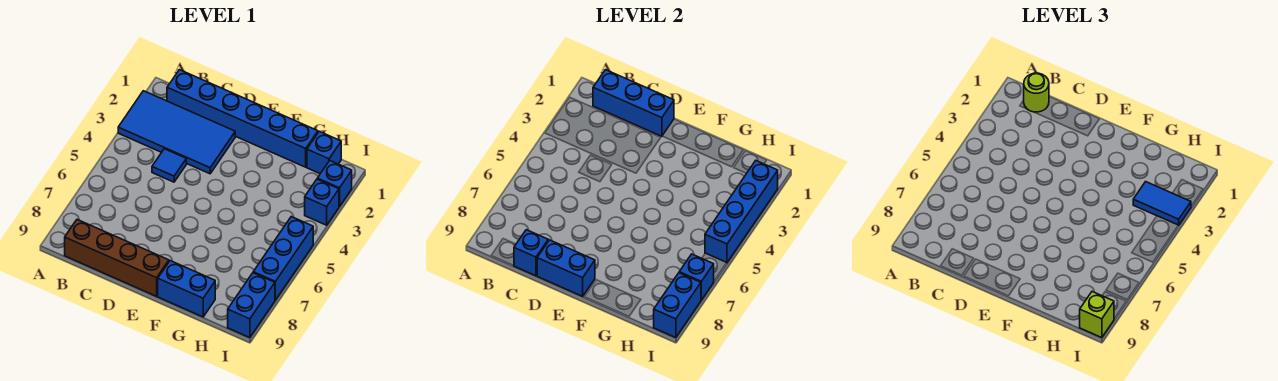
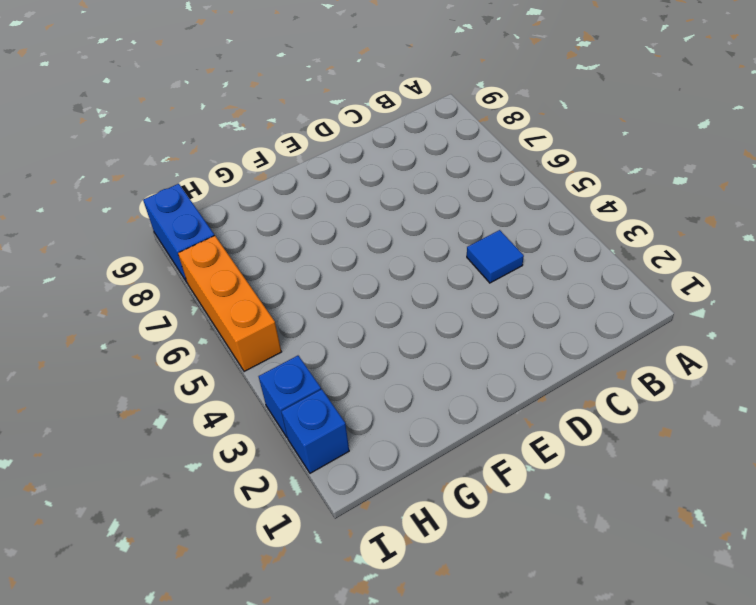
orange 1x3 brick [178,236,281,372] -> blue 1x3 brick [253,217,313,300]
none -> blue 2x4 tile [118,91,235,174]
none -> blue 1x6 brick [167,70,318,167]
none -> brown 1x4 brick [65,220,169,296]

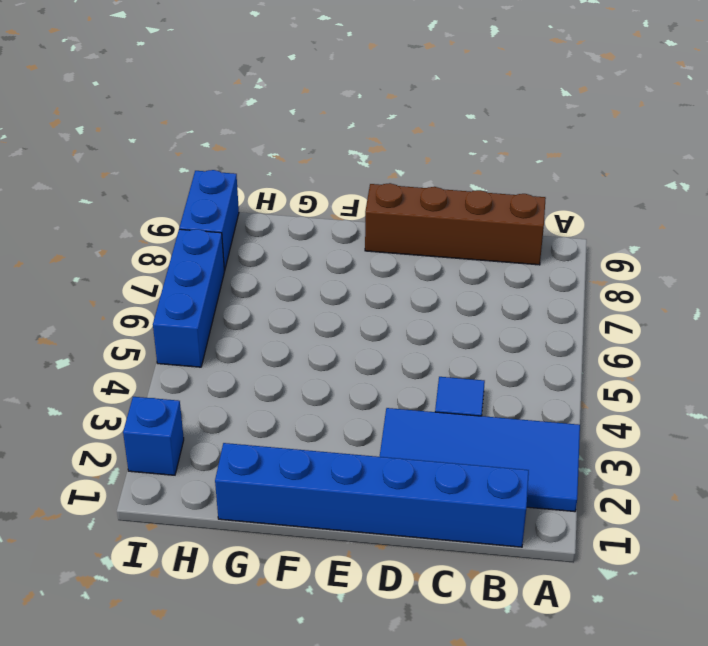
none -> blue 1x2 brick [158,261,215,317]
none -> blue 1x1 brick [307,131,341,174]
none -> blue 1x1 brick [305,179,339,225]

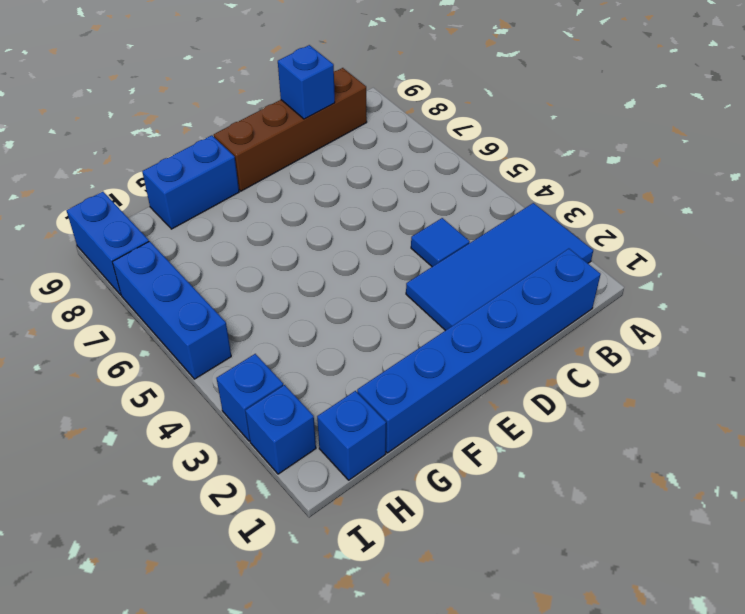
none -> blue 1x3 brick [593,70,674,136]
none -> blue 1x2 brick [537,240,595,296]
none -> blue 1x4 brick [705,161,778,262]

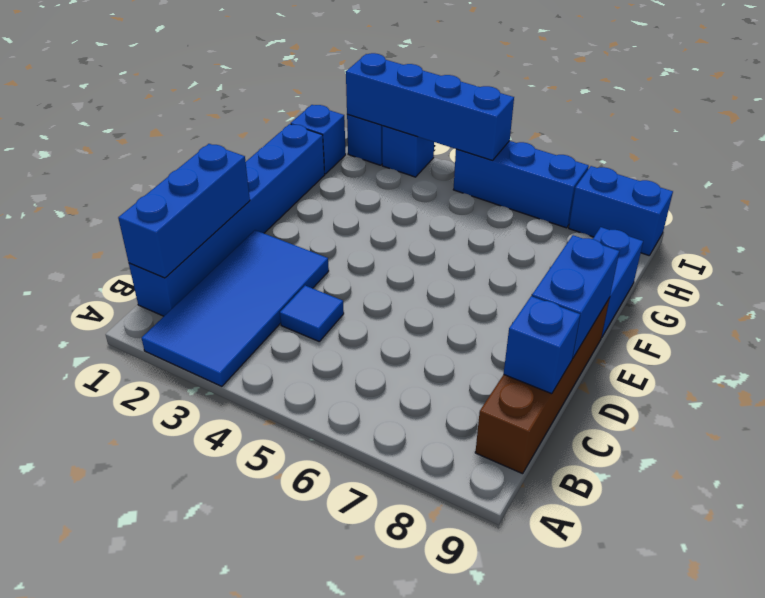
none -> blue 1x1 brick [679,254,714,300]
none -> blue 1x2 brick [654,273,701,338]
none -> lime 1x1 round brick [1024,73,1049,112]

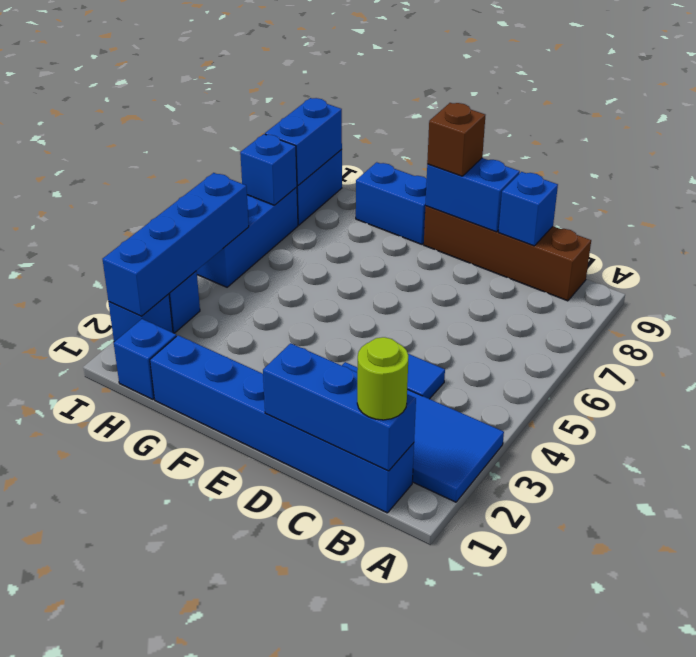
brown 1x1 brick [427,103,485,176] -> none
none -> blue 1x2 tile [1133,182,1191,225]
none -> lime 1x1 brick [1080,292,1114,338]

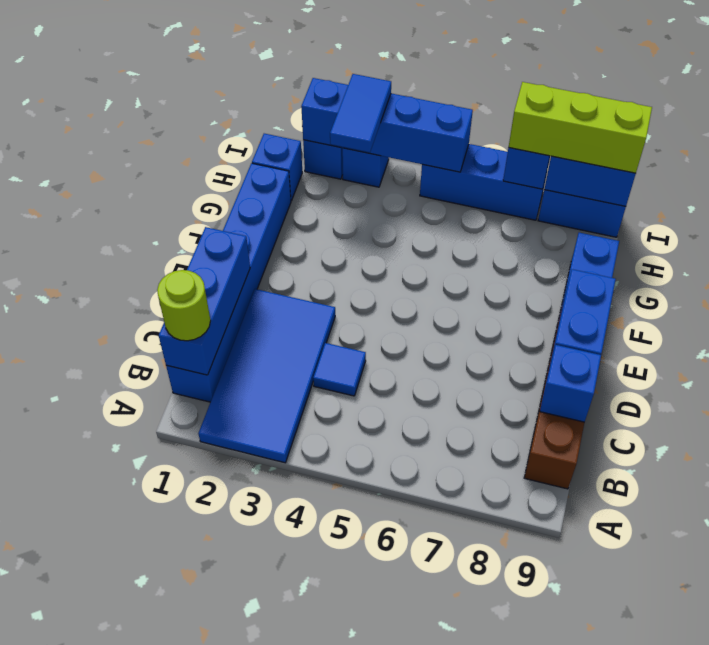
lime 1x3 brick [509,82,652,173] -> lime 1x1 brick [1080,292,1114,338]

